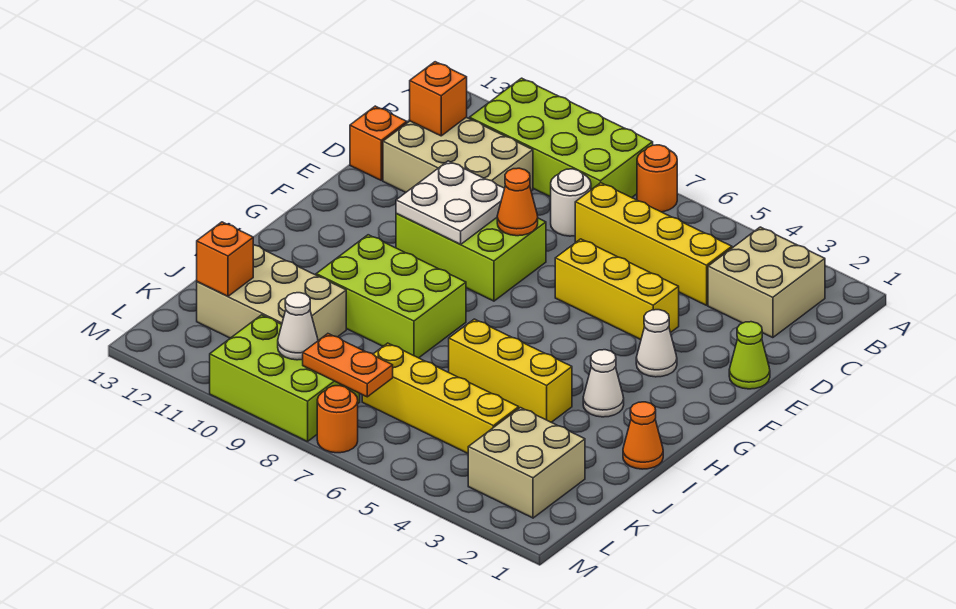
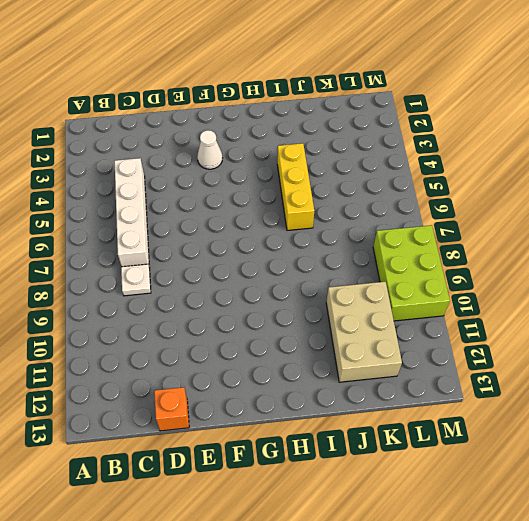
white 1x4 brick [115,158,149,267] -> yellow 1x4 brick [575,183,732,305]
white 1x1 plate [121,264,151,296] -> white 1x1 round brick [551,169,591,236]
none -> orange 1x1 round brick [637,145,677,212]
none -> lime 2x4 brick [469,78,653,198]
none -> tan 2x2 brick [708,227,825,338]

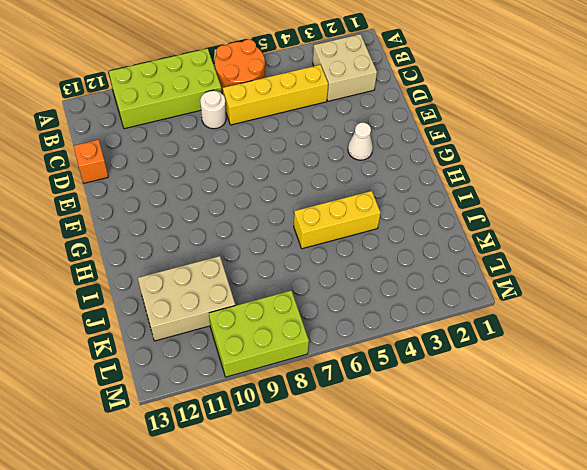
orange 2x2 round brick [215,40,265,94] -> orange 1x1 round brick [637,145,677,212]
none -> tan 2x3 brick [383,117,533,192]
none -> lime 1x1 cone [729,322,770,389]
none -> yellow 1x3 brick [555,239,679,340]

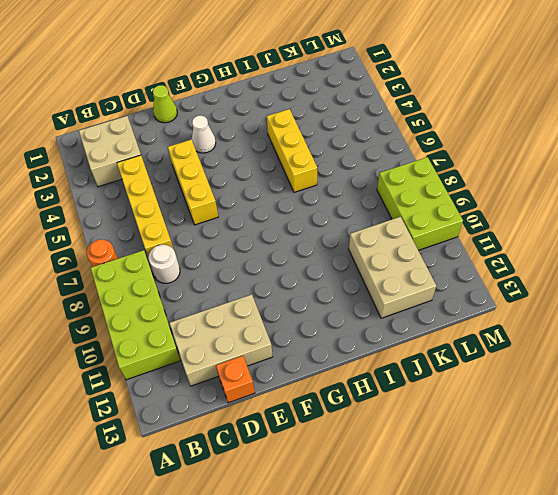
tan 2x3 brick [170,294,273,386] -> tan 2x3 brick turned to [383,117,533,192]
none -> lime 2x3 brick [396,214,546,301]
none -> white 1x1 cone [583,350,624,417]
none -> lime 2x3 brick [316,235,466,358]

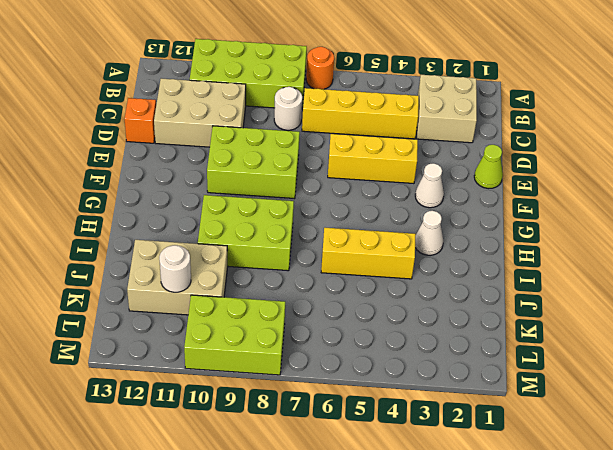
white 1x1 round brick [159,245,191,292] -> none
none -> orange 1x1 cone [623,402,663,469]
none -> tan 2x2 brick [468,408,585,518]
none -> yellow 1x4 brick [362,343,519,453]

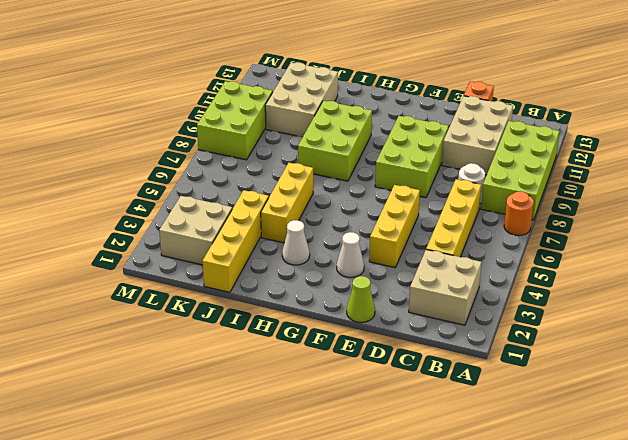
yellow 1x4 brick [202,190,269,292] -> yellow 1x4 brick moved to [362,343,519,453]
none -> orange 1x1 cone [623,402,663,469]
none -> orange 1x1 round brick [317,386,358,453]
none -> orange 1x1 brick [410,62,467,136]

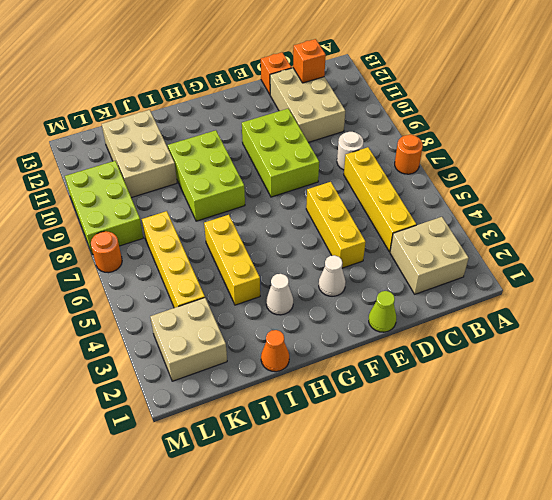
none -> lime 2x4 brick [469,78,653,198]
none -> orange 1x1 cone [497,168,538,236]
none -> white 2x2 plate [396,161,505,244]

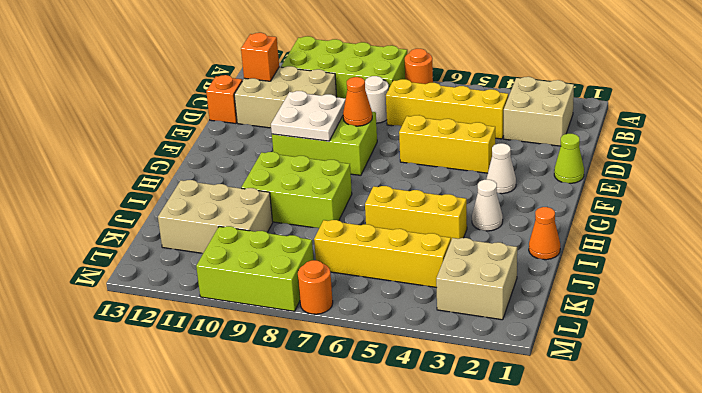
none -> orange 1x1 brick [197,222,253,296]
none -> orange 1x2 plate [303,334,393,397]
none -> white 1x1 cone [278,293,318,360]

